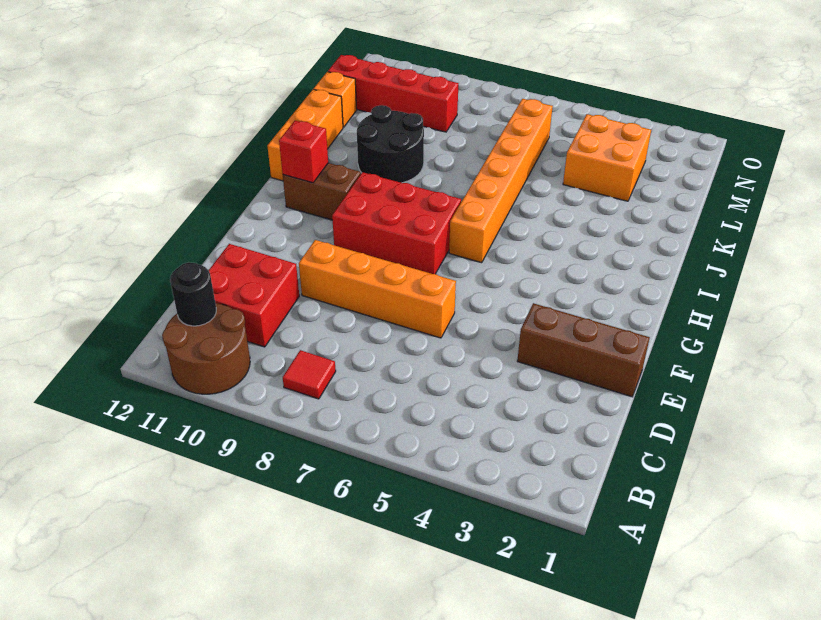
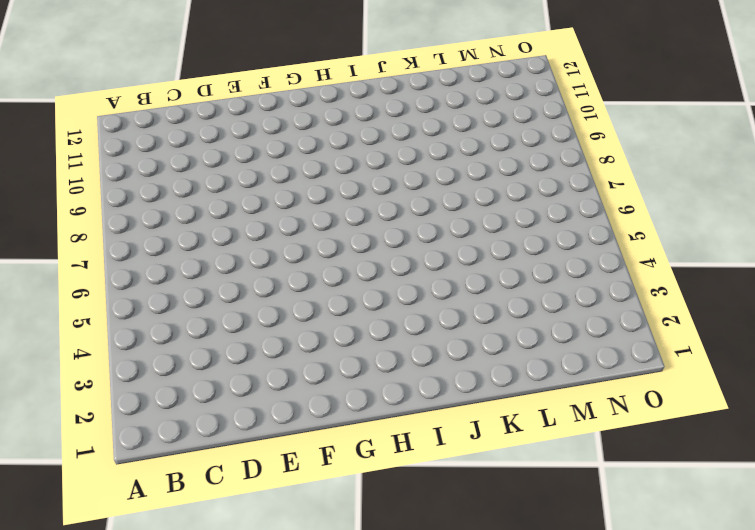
none -> brown 2x2 round brick [162,303,250,394]
none -> red 1x1 tile [283,350,336,399]
none -> red 2x2 brick [209,244,299,347]

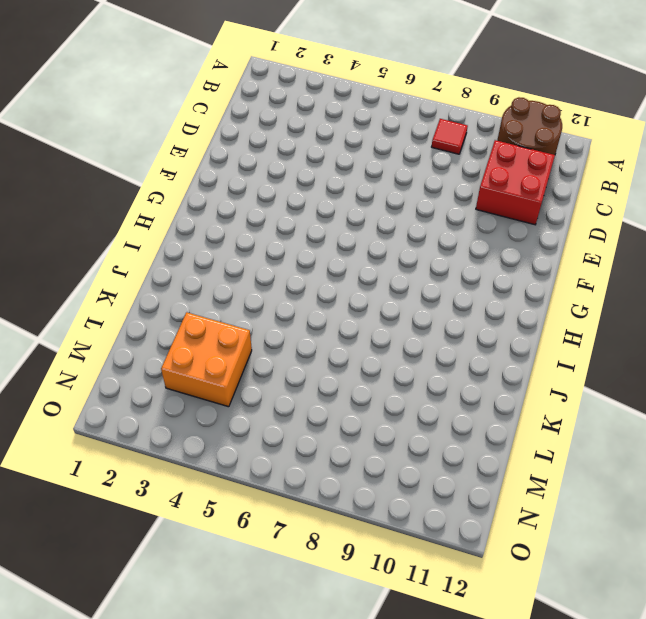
none -> brown 1x3 brick [517,303,650,397]
none -> orange 1x4 brick [299,240,456,338]
none -> red 2x3 brick [332,172,461,274]

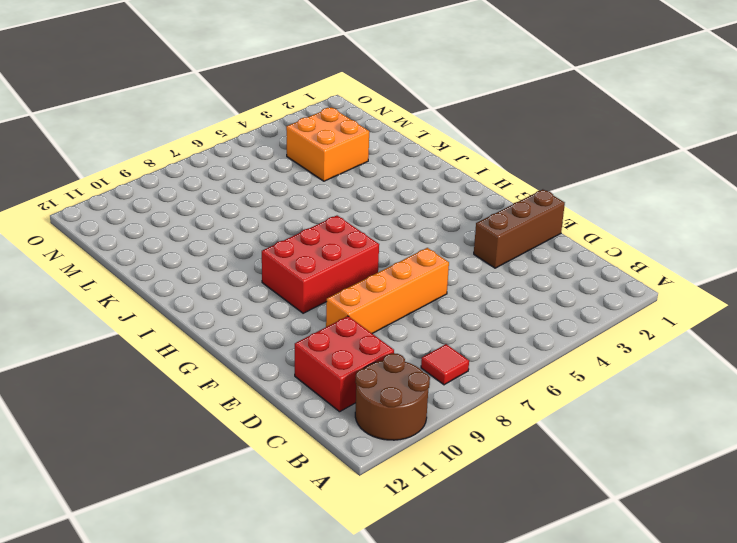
none -> orange 1x6 brick [449,99,553,263]
none -> brown 1x2 brick [283,163,361,220]
none -> orange 1x3 brick [267,89,343,181]

